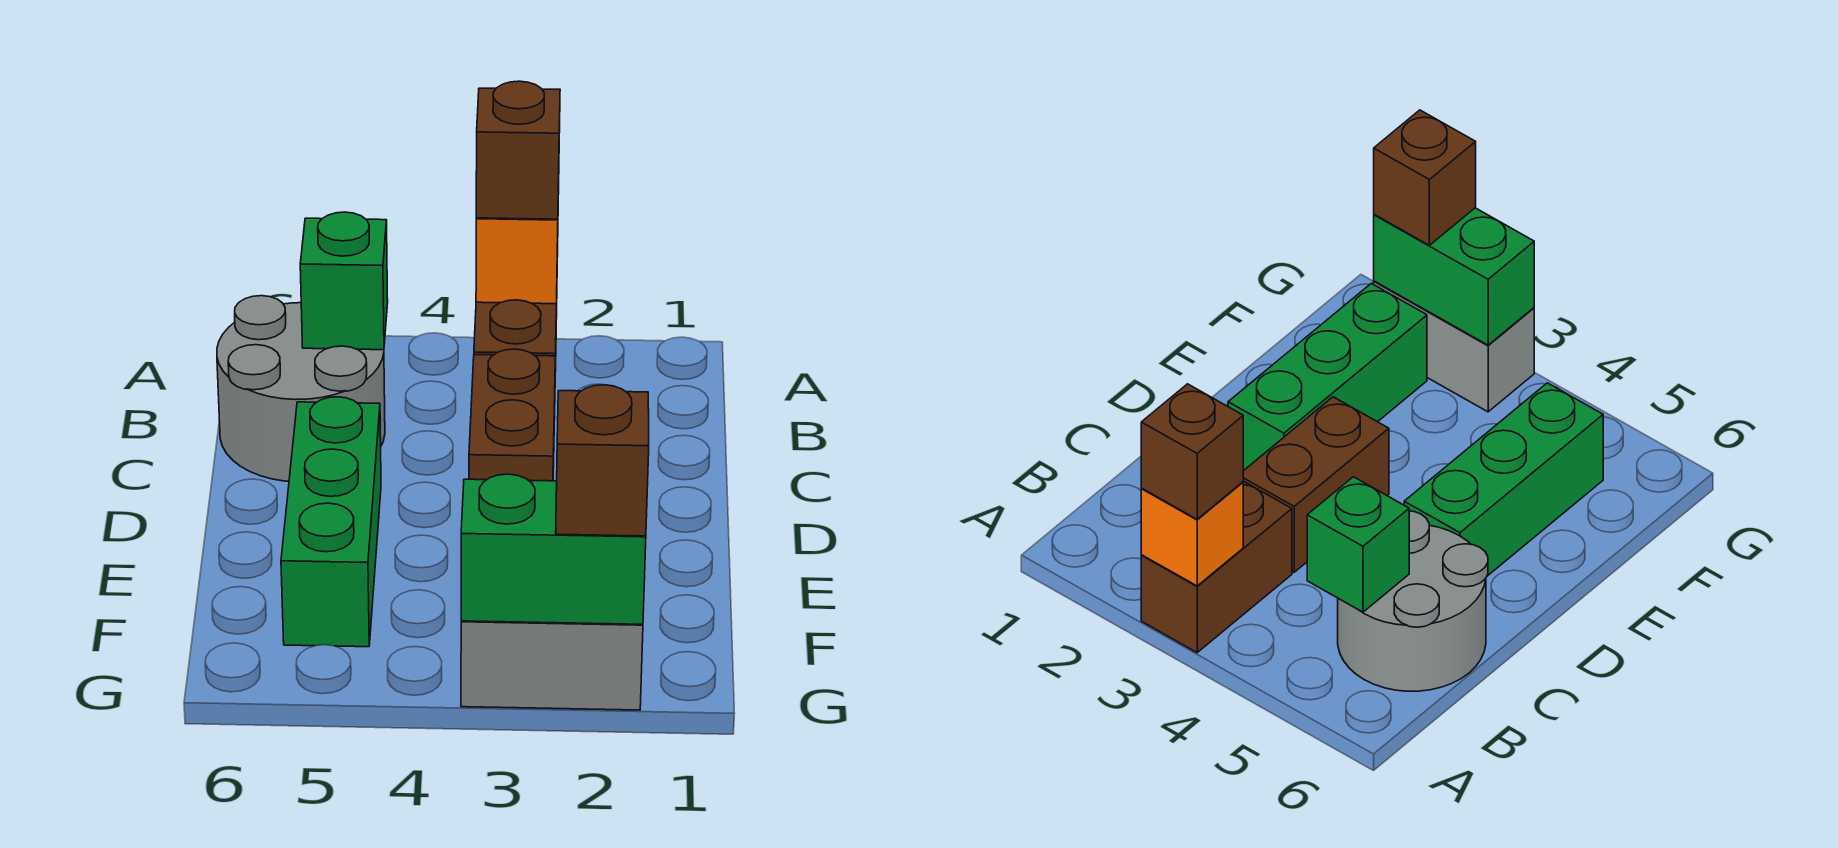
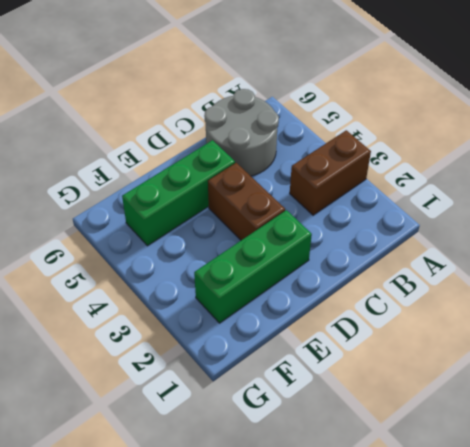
brown 1x2 brick [208,163,285,240] -> brown 1x2 brick turned to [469,349,555,481]
none -> grey 1x2 brick [461,621,643,710]
none -> orange 1x1 brick [476,191,559,304]

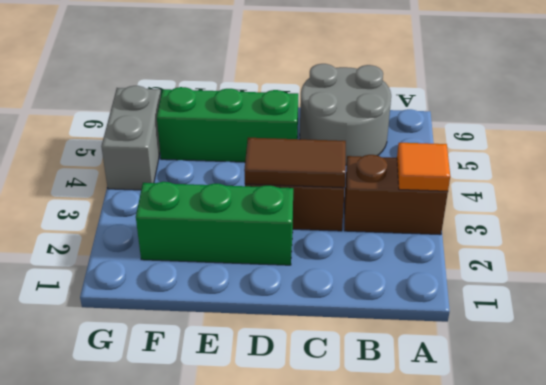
orange 1x1 tile [397,143,450,191] -> orange 1x1 brick [476,191,559,304]
brown 1x2 tile [244,138,346,188] -> none
grey 1x2 brick [101,86,161,190] -> grey 1x2 brick moved to [461,621,643,710]
none -> green 1x1 brick [300,212,388,350]
none -> green 1x2 brick [461,474,646,624]

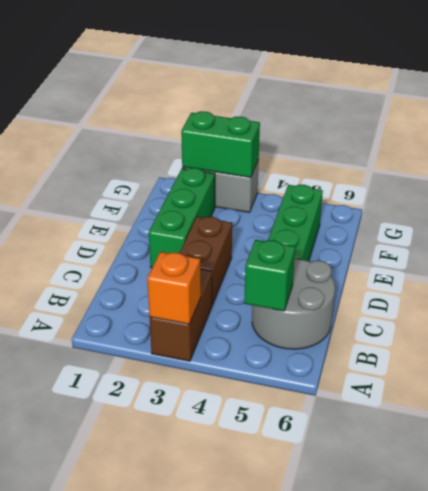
none -> brown 1x1 brick [476,81,560,219]
none -> brown 1x1 brick [556,385,649,536]

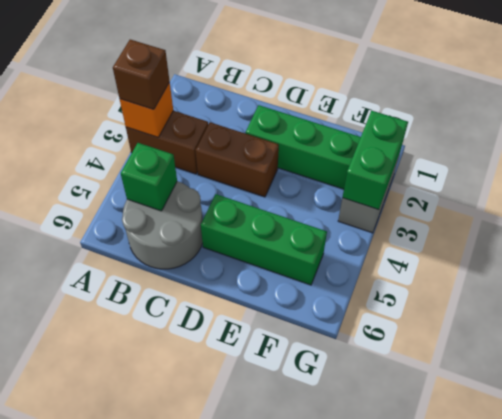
none -> brown 1x1 brick [556,385,649,536]

